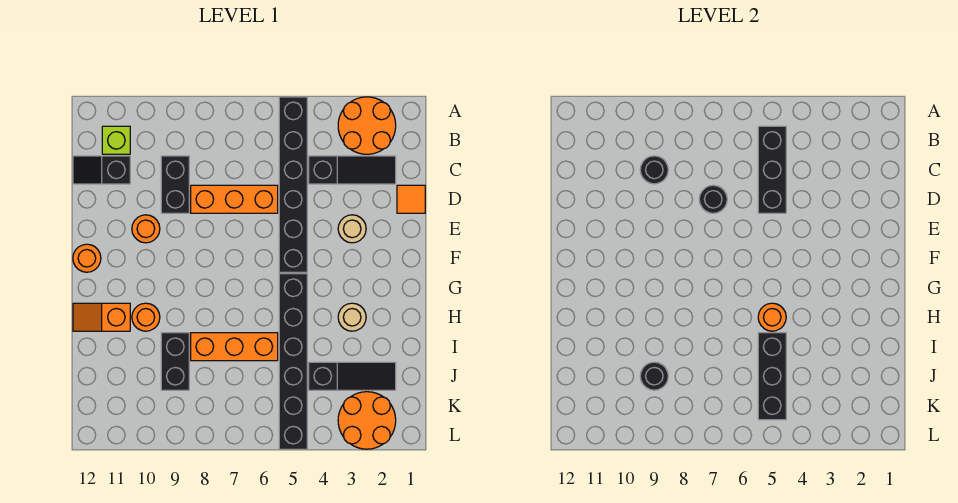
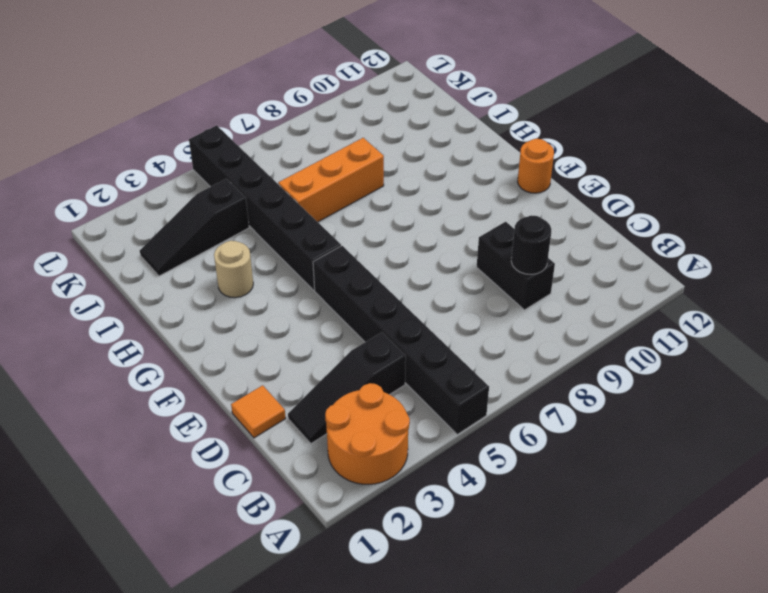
none -> lime 1x1 brick [102,126,130,154]
none -> black 1x2 slope [73,156,130,184]
none -> orange 1x3 brick [191,185,278,213]

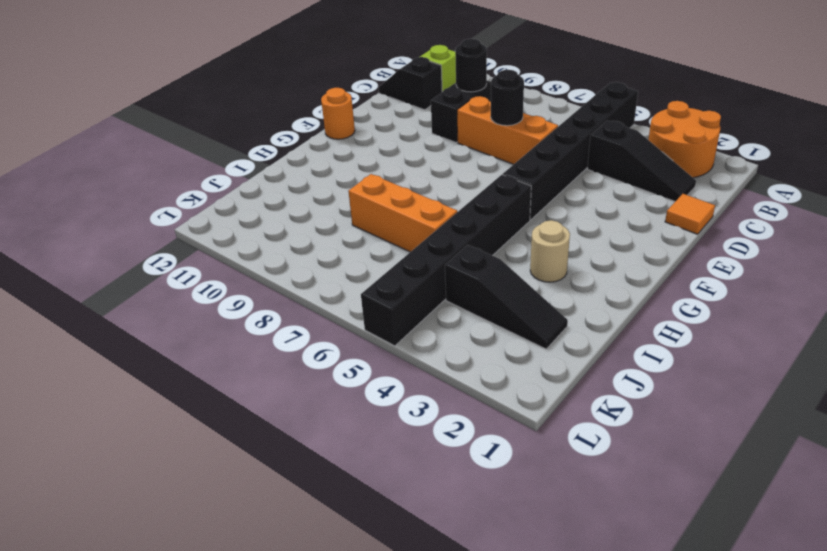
none -> tan 1x1 round brick [338,215,366,243]
none -> orange 1x1 round brick [132,215,160,243]
none -> orange 1x1 round brick [132,303,160,331]

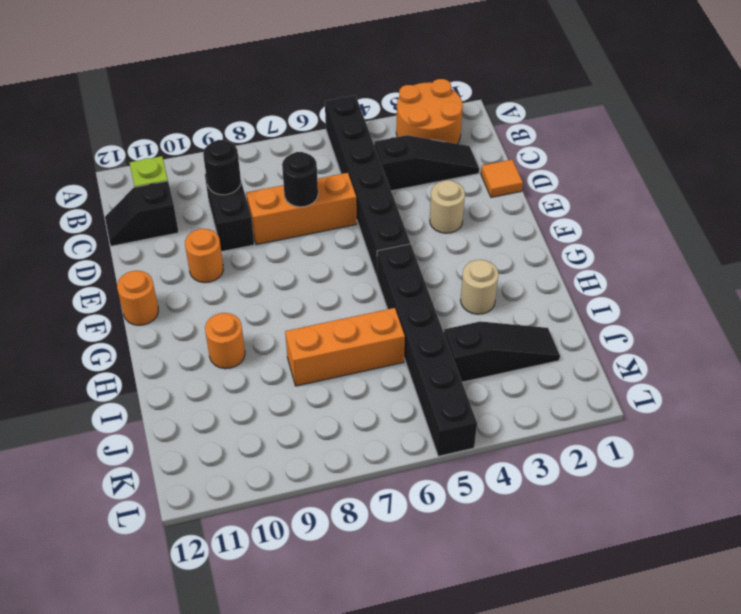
none -> orange 1x2 slope [73,303,130,331]
none -> black 1x2 brick [161,333,189,390]
none -> orange 2x2 round brick [338,392,396,449]

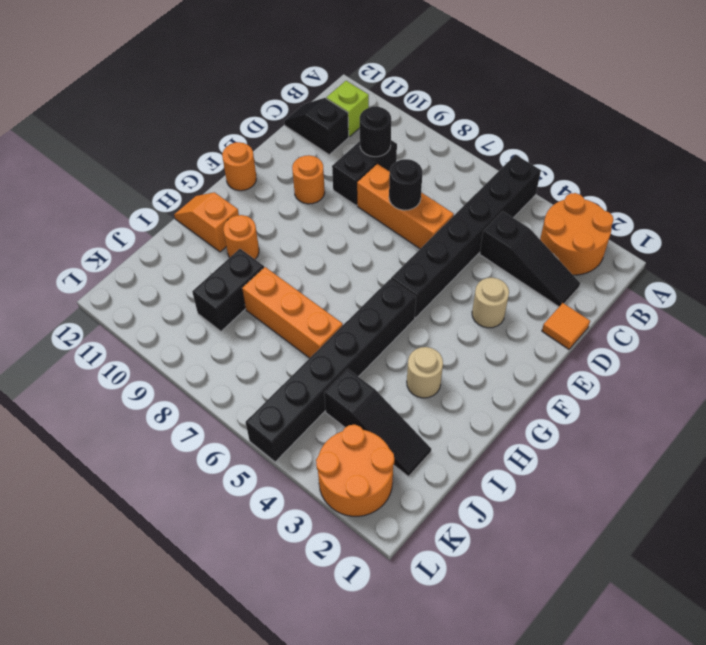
none -> black 1x3 brick [758,126,786,213]
none -> orange 1x1 round brick [758,303,786,331]
none -> black 1x3 brick [758,333,786,420]

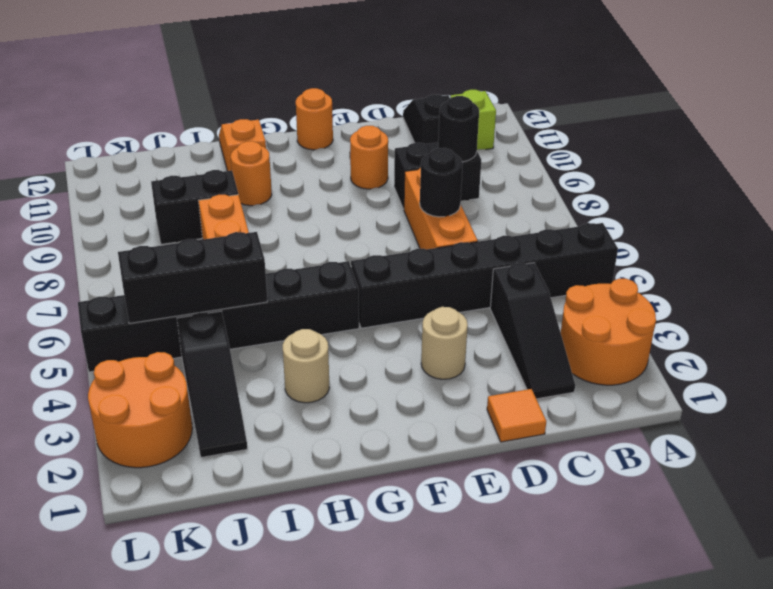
none -> black 1x3 brick [758,126,786,213]
none -> orange 1x1 round brick [758,303,786,331]
none -> black 1x1 round brick [640,362,668,390]

